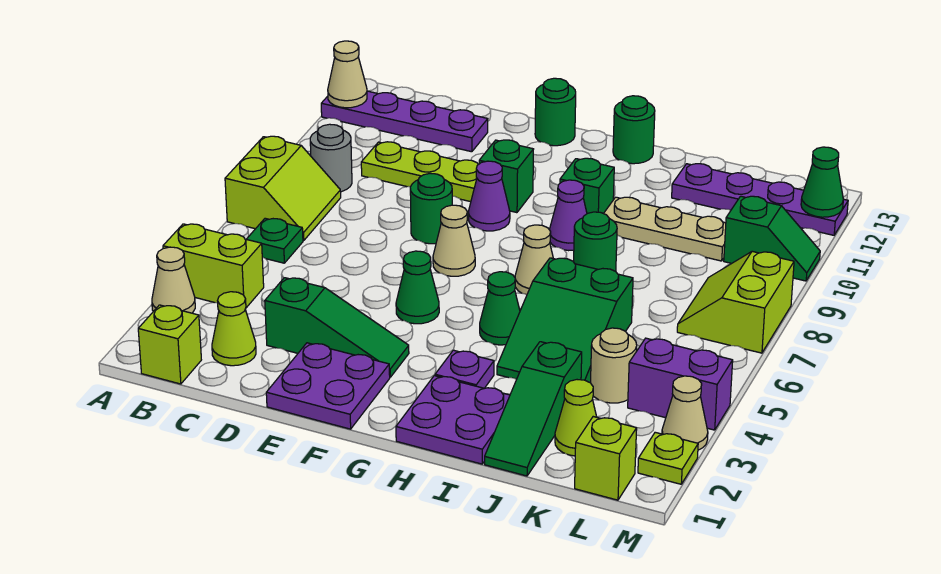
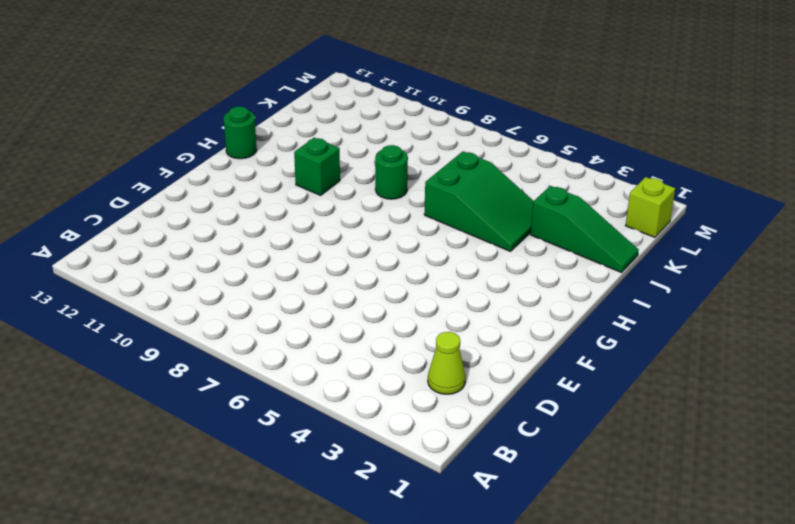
none -> tan 1x1 cone [152,247,195,313]
none -> lime 1x2 brick [163,224,264,308]
none -> lime 2x2 slope [225,136,341,241]
none -> purple 1x4 plate [321,91,488,152]

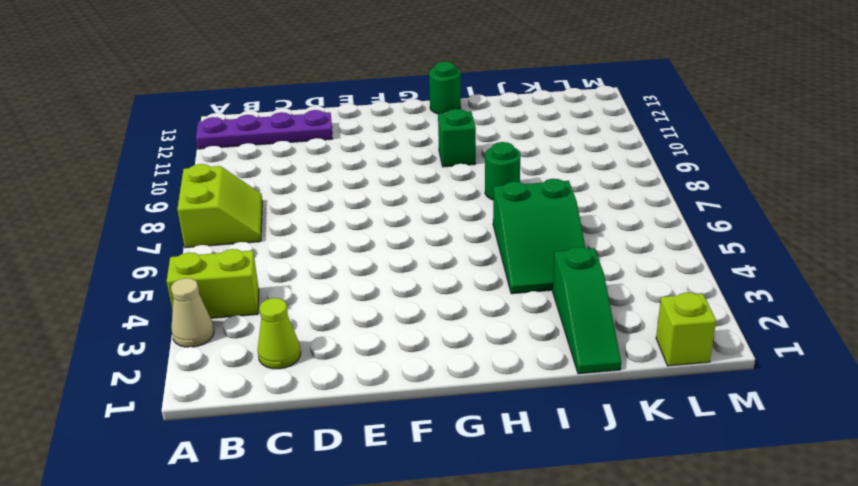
none -> lime 1x1 brick [138,305,201,384]
none -> green 1x1 plate [246,218,303,263]
none -> grey 1x1 round brick [310,124,352,192]
none -> lime 1x3 plate [361,142,478,202]

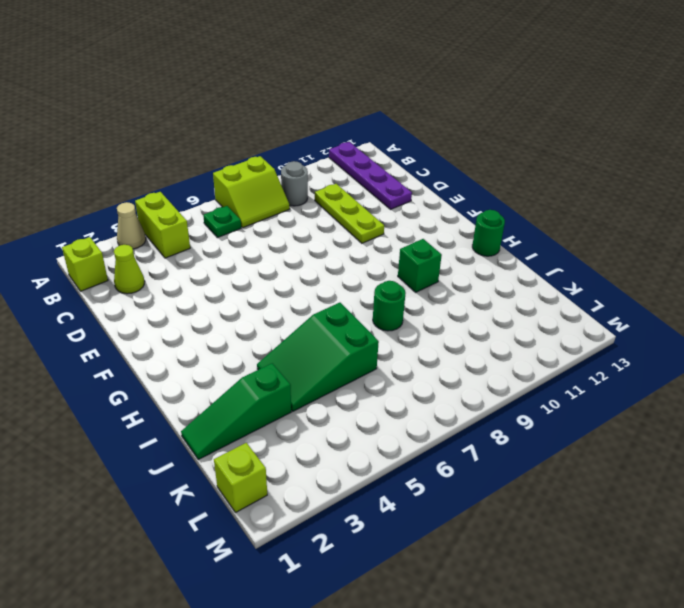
none -> green 1x3 slope [265,278,409,377]
none -> purple 2x2 plate [266,343,390,429]
none -> green 1x1 round brick [410,173,452,244]
none -> green 1x1 cone [396,251,439,324]

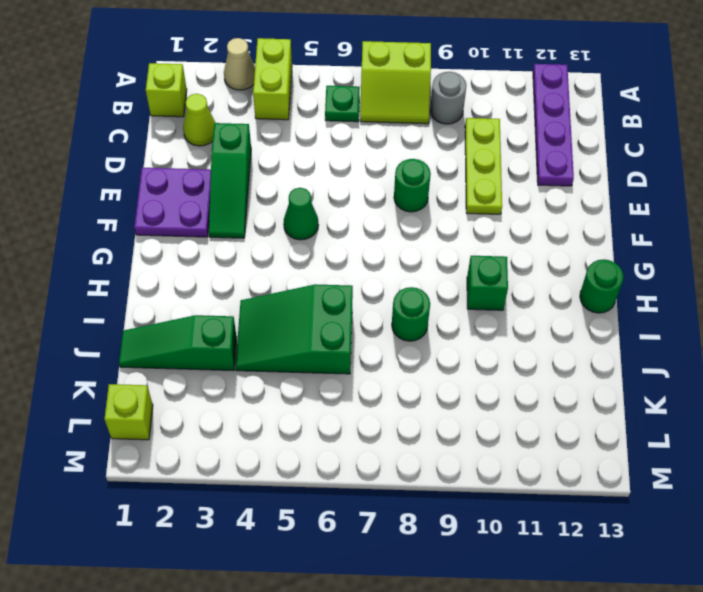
none -> tan 1x1 cone [433,205,475,276]
none -> purple 1x1 cone [469,161,510,231]
none -> green 1x1 brick [479,140,534,213]
none -> green 1x1 round brick [535,78,576,146]

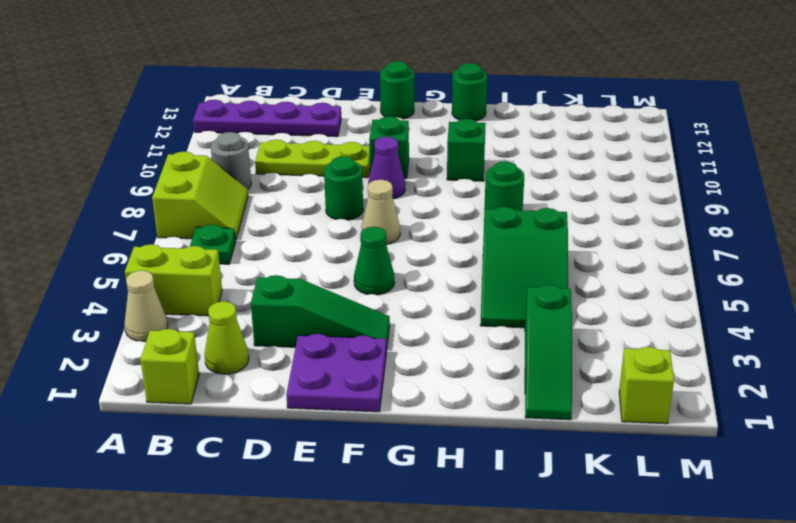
none -> purple 2x2 plate [396,376,510,464]
none -> purple 1x1 plate [435,350,494,388]
none -> green 1x1 cone [480,272,520,345]
none -> tan 1x1 cone [515,225,553,295]

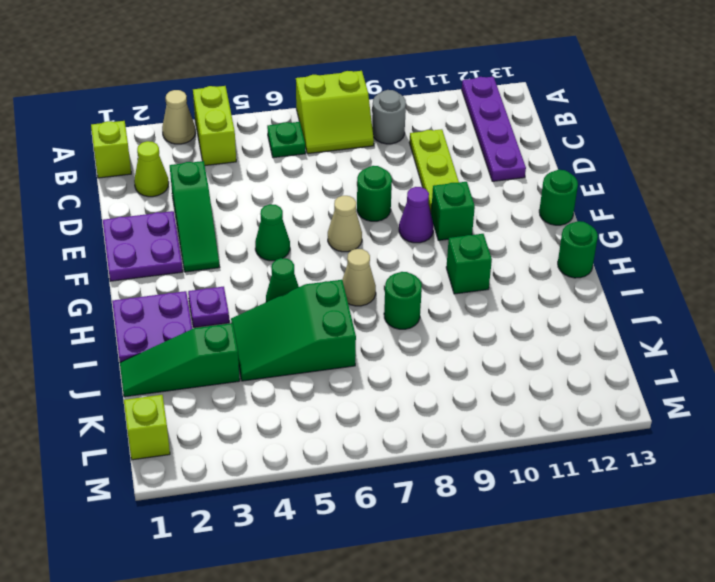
none -> purple 1x1 cone [549,180,587,251]
none -> tan 1x3 plate [604,197,726,261]
none -> purple 1x4 plate [672,164,848,235]
none -> lime 1x1 cone [555,380,597,456]

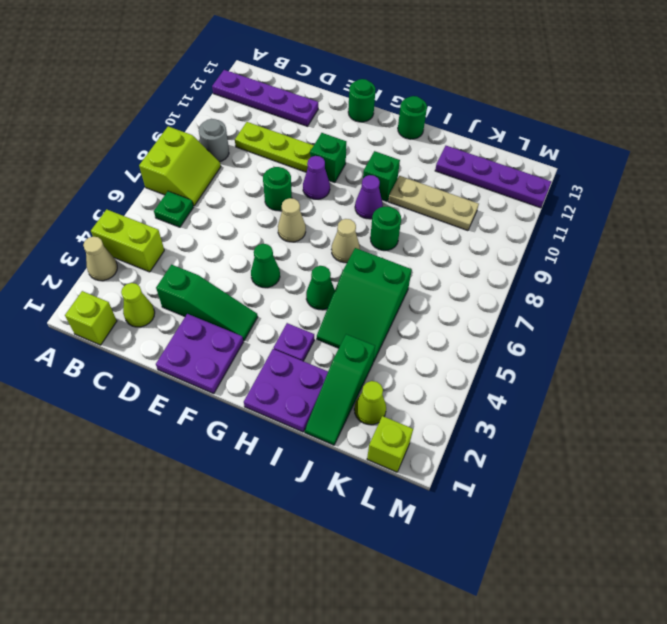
none -> tan 1x1 round brick [591,328,637,403]
none -> purple 1x2 brick [628,338,733,430]
none -> lime 2x2 slope [677,251,794,353]
none -> green 1x2 slope [724,196,820,281]

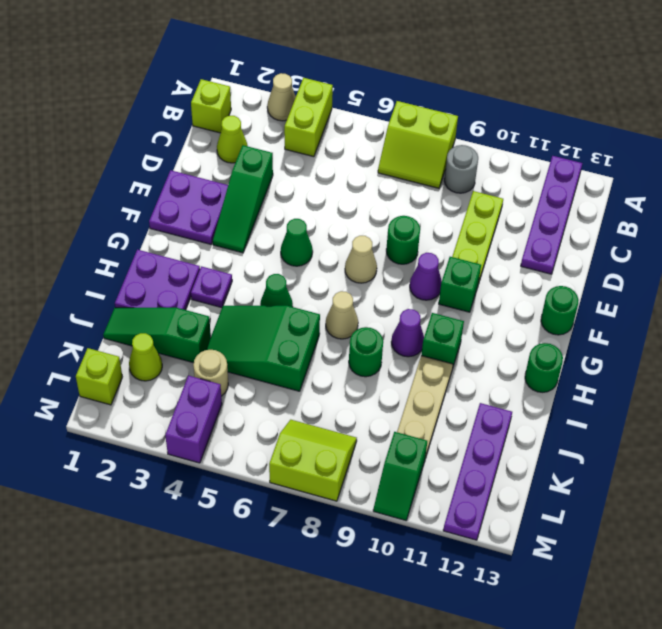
none -> green 1x1 plate [246,218,303,263]
none -> lime 1x1 plate [638,432,698,484]
none -> tan 1x1 cone [662,376,708,450]
none -> tan 1x1 cone [328,41,367,108]

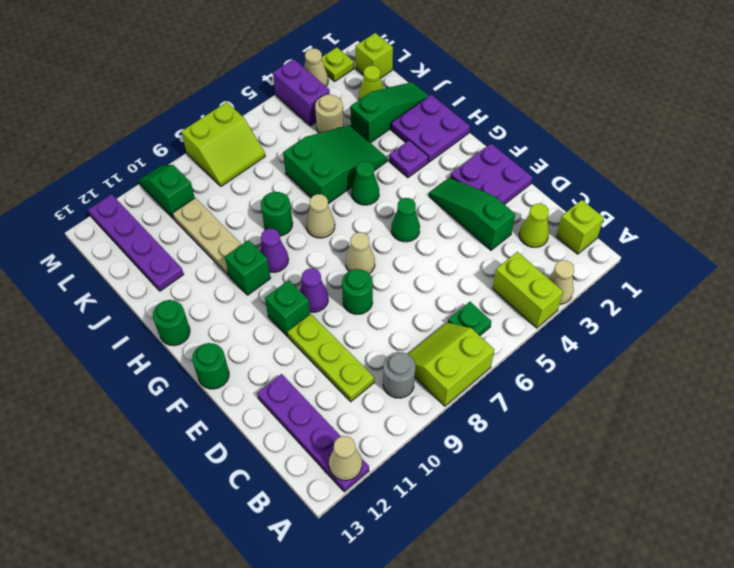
none -> green 1x1 cone [801,147,843,217]

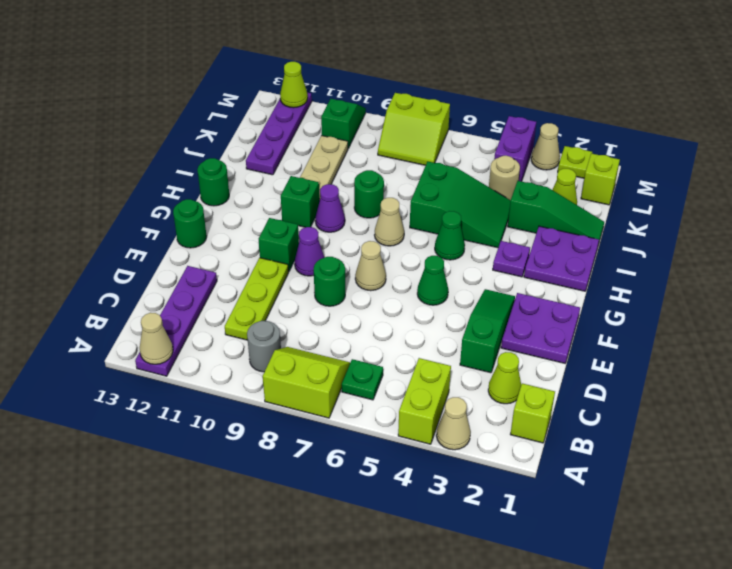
lime 1x1 cone [280,62,308,108] -> green 1x1 cone [801,147,843,217]

